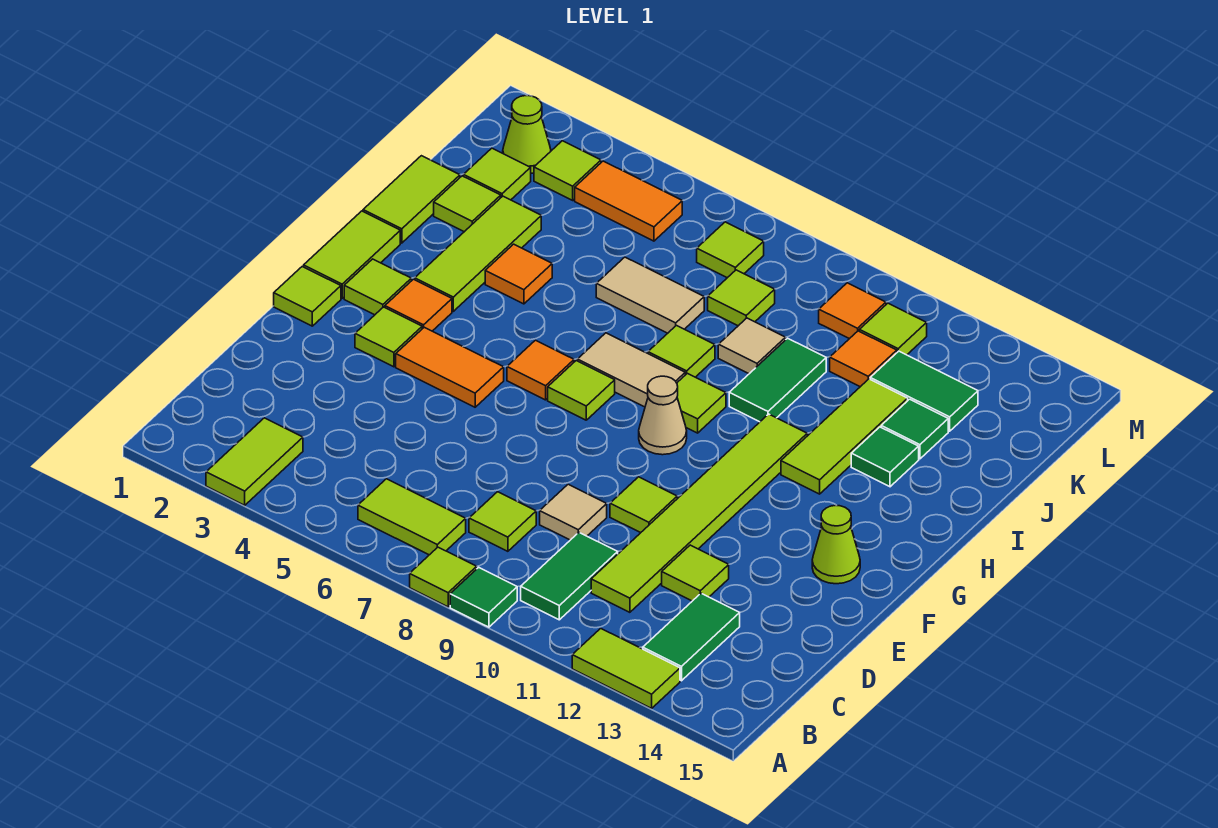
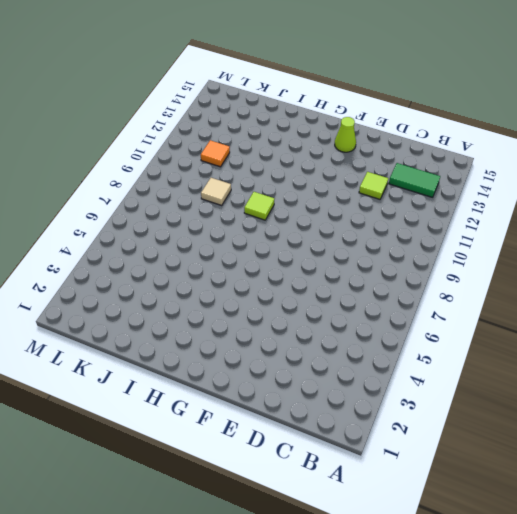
none -> lime 1x2 tile [206,418,303,505]
none -> lime 1x1 tile [410,547,477,607]
none -> green 1x1 tile [450,567,517,627]
none -> lime 1x2 tile [572,628,680,708]

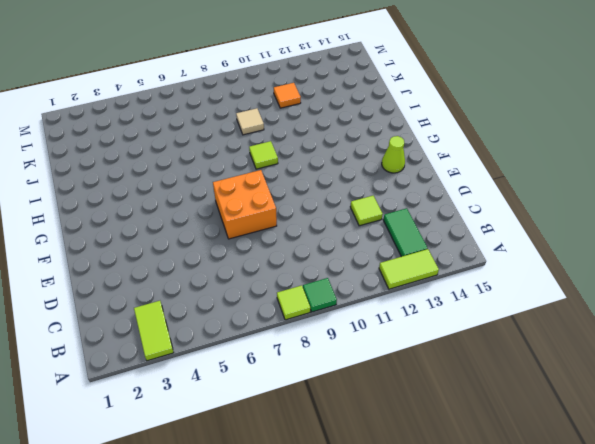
orange 2x2 brick [213,170,277,239] -> none
none -> lime 1x2 tile [358,479,466,555]
none -> green 1x2 tile [521,533,618,620]
none -> lime 1x1 tile [469,492,536,551]
none -> lime 1x6 tile [591,414,807,612]

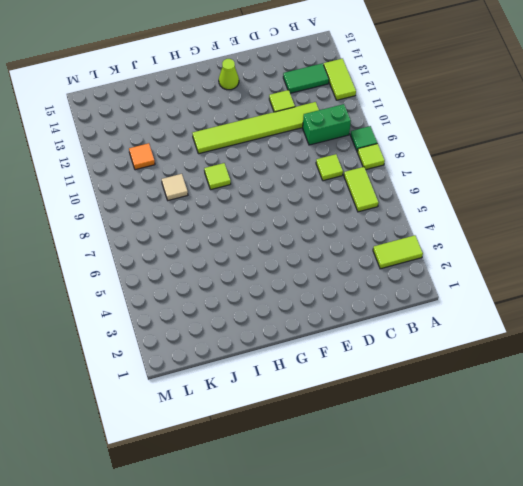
green 1x2 brick [303,104,351,145] -> green 1x2 tile [521,533,618,620]
none -> tan 1x1 tile [540,484,607,540]
none -> lime 1x1 tile [610,477,677,533]
none -> lime 1x1 tile [274,267,341,326]
none -> lime 1x1 tile [355,307,422,367]

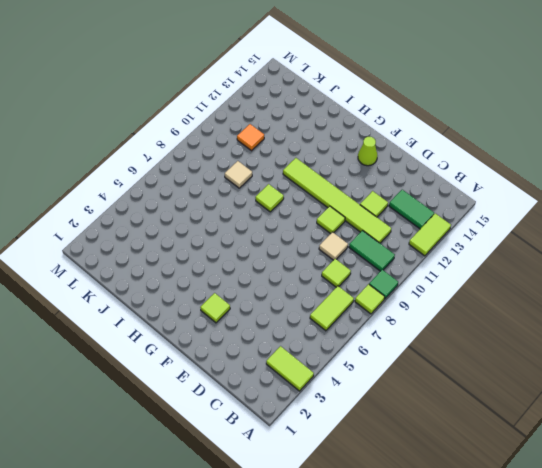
none -> lime 1x1 tile [274,267,341,326]
none -> orange 1x2 tile [396,327,504,407]
none -> lime 1x2 tile [304,211,400,298]
none -> lime 1x1 tile [344,259,411,315]

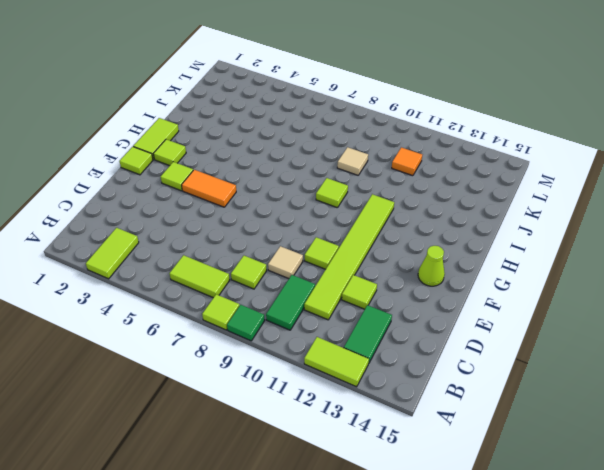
none -> orange 1x1 tile [385,279,452,331]
none -> orange 1x1 tile [507,340,574,400]
none -> lime 1x1 tile [548,361,615,420]
none -> tan 1x1 cone [639,376,687,455]

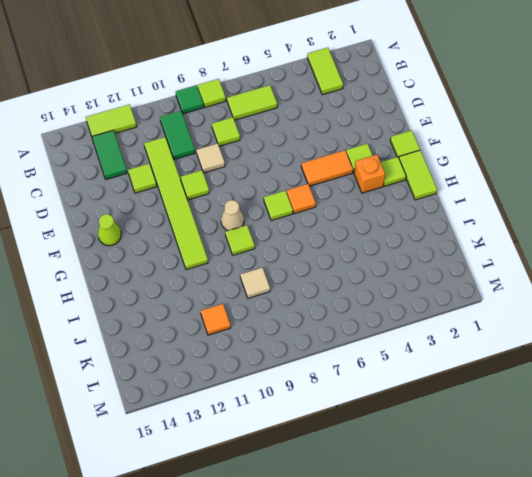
orange 1x1 brick [354,155,385,193] -> orange 1x1 tile [385,279,452,331]
none -> lime 1x3 tile [415,196,541,311]
none -> tan 1x2 tile [577,333,685,407]
none -> lime 1x3 tile [781,379,908,494]
none -> lime 1x2 tile [363,156,460,243]

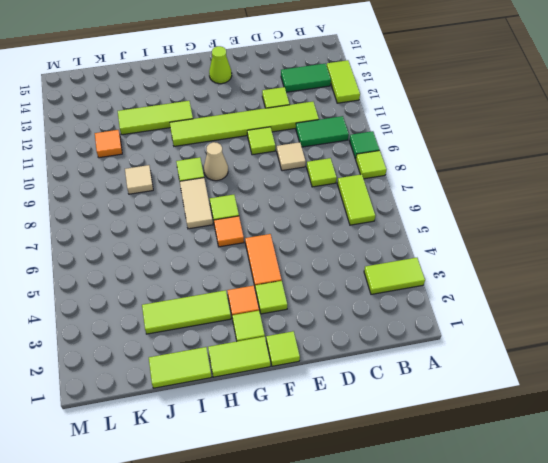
none -> orange 1x1 tile [485,244,552,304]
none -> lime 1x1 tile [648,325,715,377]
none -> green 1x2 tile [729,338,826,422]
none -> green 1x1 tile [851,427,919,487]

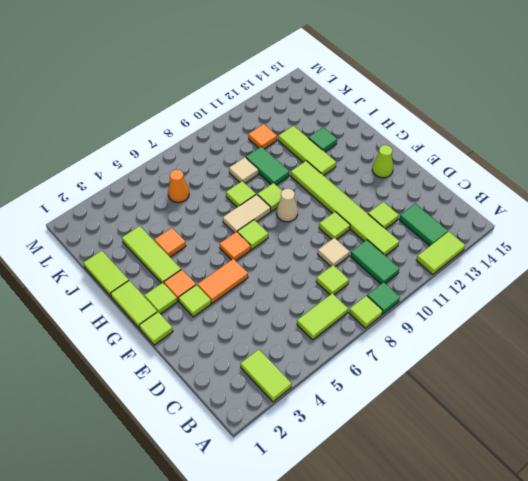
orange 1x1 cone [168,169,189,203] -> none
none -> lime 1x1 tile [434,176,501,232]
none -> tan 1x2 tile [596,257,704,333]
none -> green 1x1 tile [881,399,948,459]
none -> lime 1x1 tile [463,148,531,200]

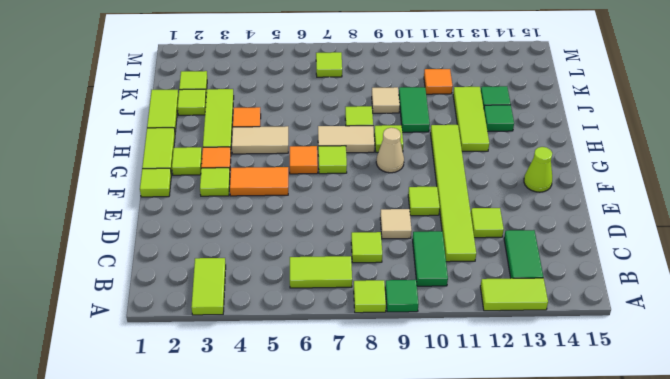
tan 1x2 tile [232,126,288,154] -> tan 1x2 tile moved to [596,257,704,333]
none -> lime 1x1 tile [708,270,775,326]
none -> green 1x2 tile [870,351,978,431]
none -> lime 1x1 cone [503,96,551,173]
none -> lime 1x1 tile [534,141,601,200]

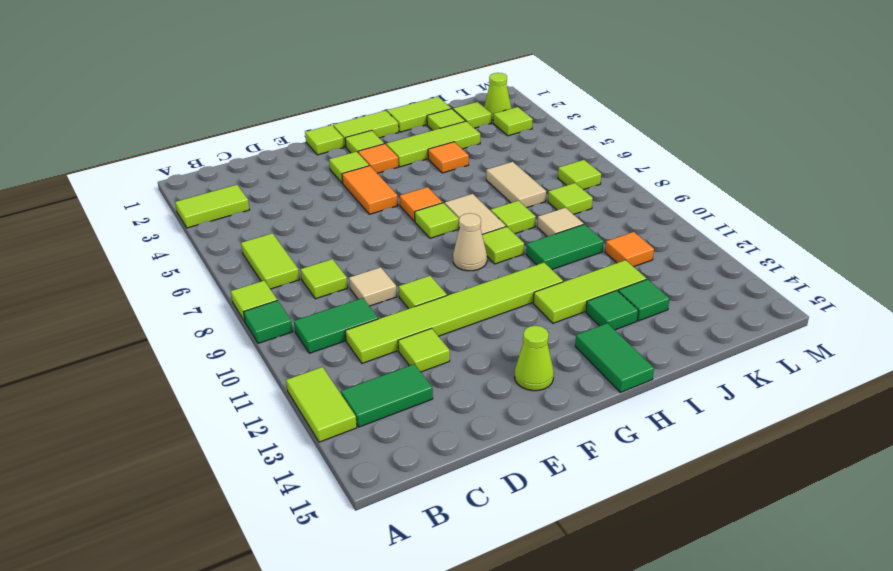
green 1x2 tile [575,323,654,393] -> green 1x2 tile moved to [870,351,978,431]
none -> orange 1x2 tile [575,161,682,241]
none -> orange 1x1 tile [819,283,886,339]
none -> lime 1x1 tile [859,303,927,355]

